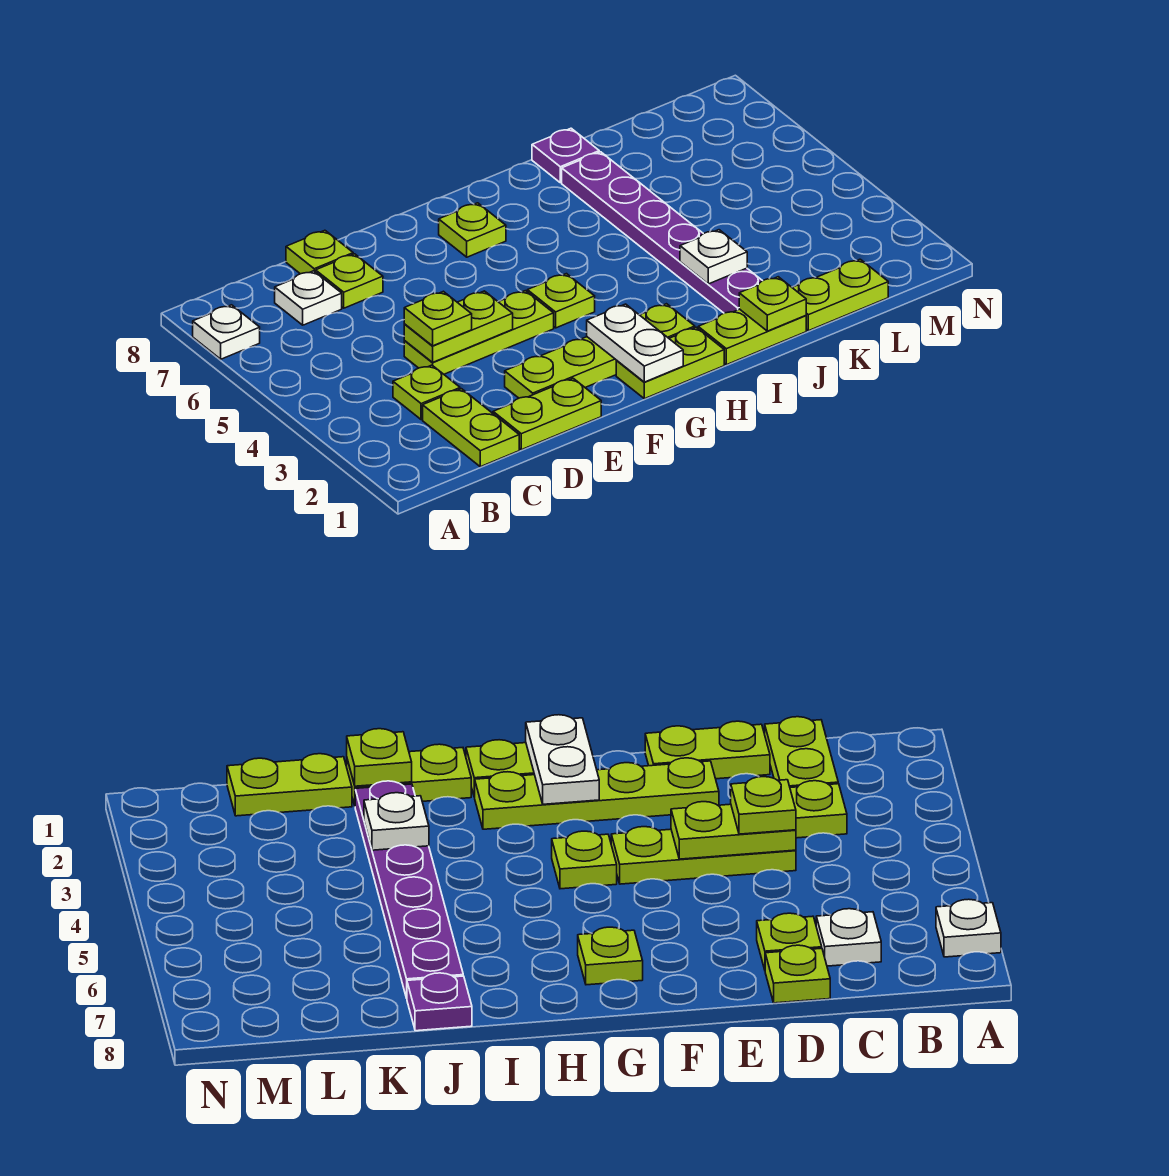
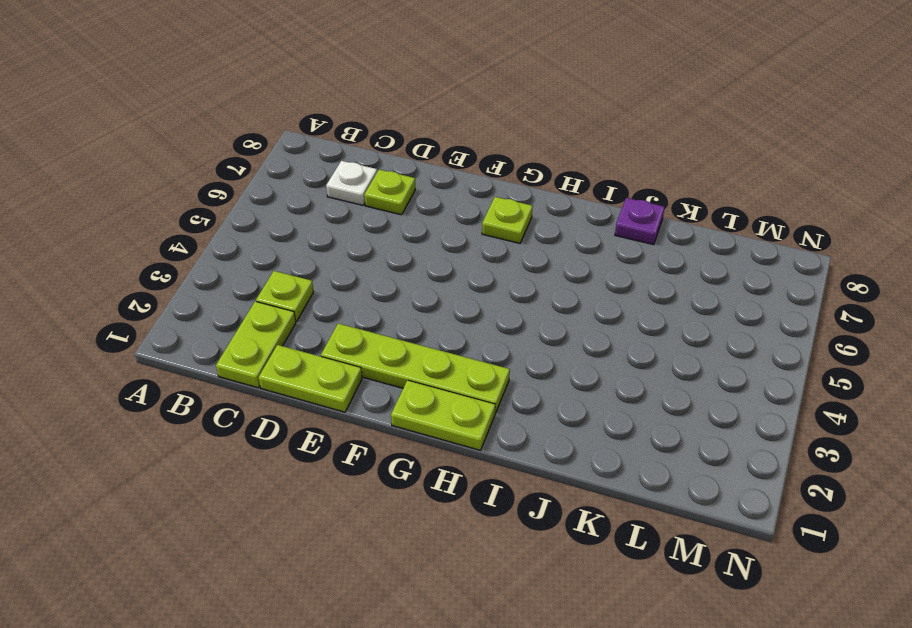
none -> white 1x1 plate [193,305,260,359]
none -> lime 1x3 plate [404,291,554,374]
none -> lime 1x1 plate [286,230,353,274]

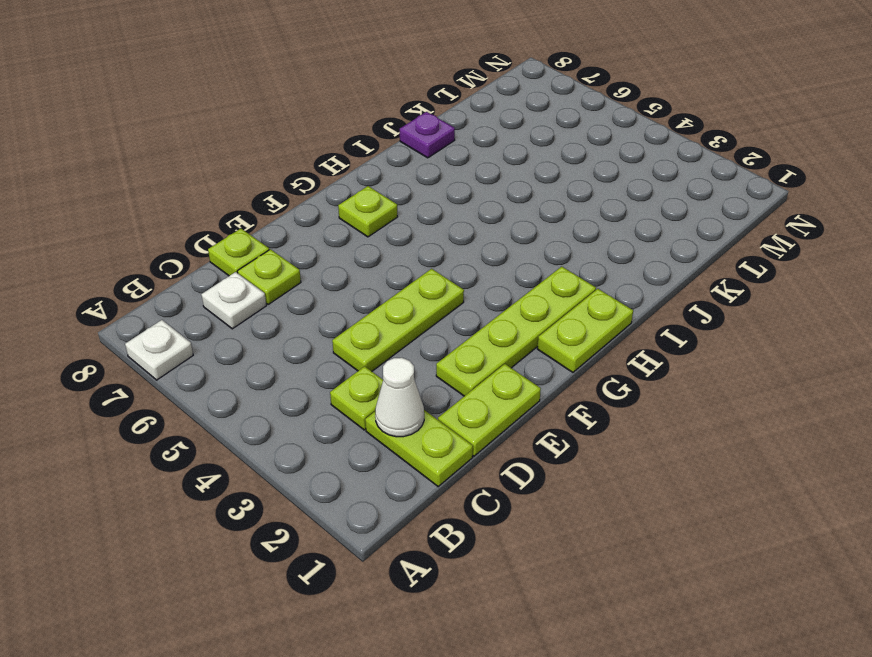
white 1x1 cone [375,358,424,437] -> none
none -> lime 1x1 plate [527,274,595,328]
none -> lime 1x2 plate [698,309,806,365]
none -> purple 1x6 plate [562,152,762,313]

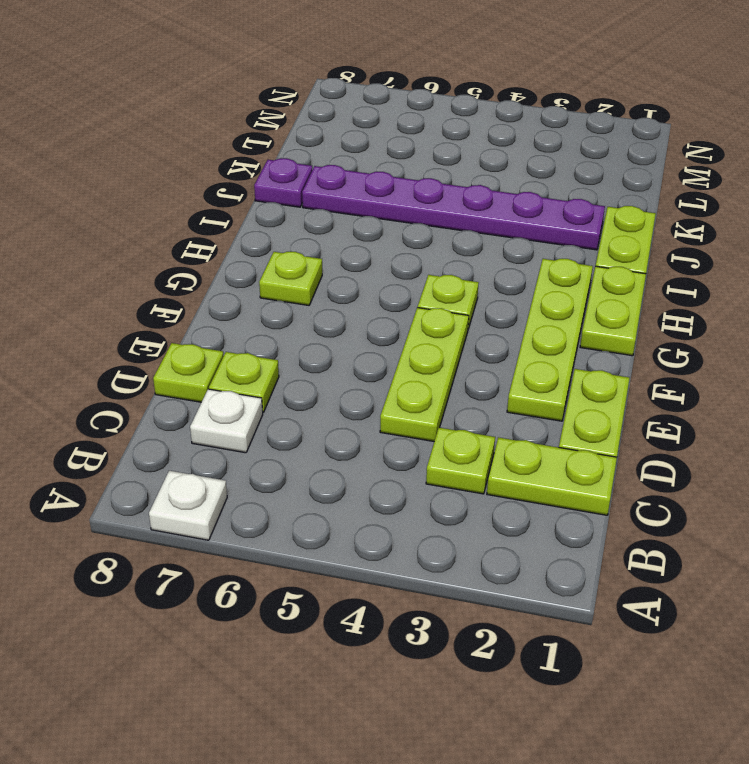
none -> lime 1x2 plate [792,259,888,331]
none -> lime 1x2 plate [404,291,513,362]
none -> white 1x2 plate [587,304,683,382]

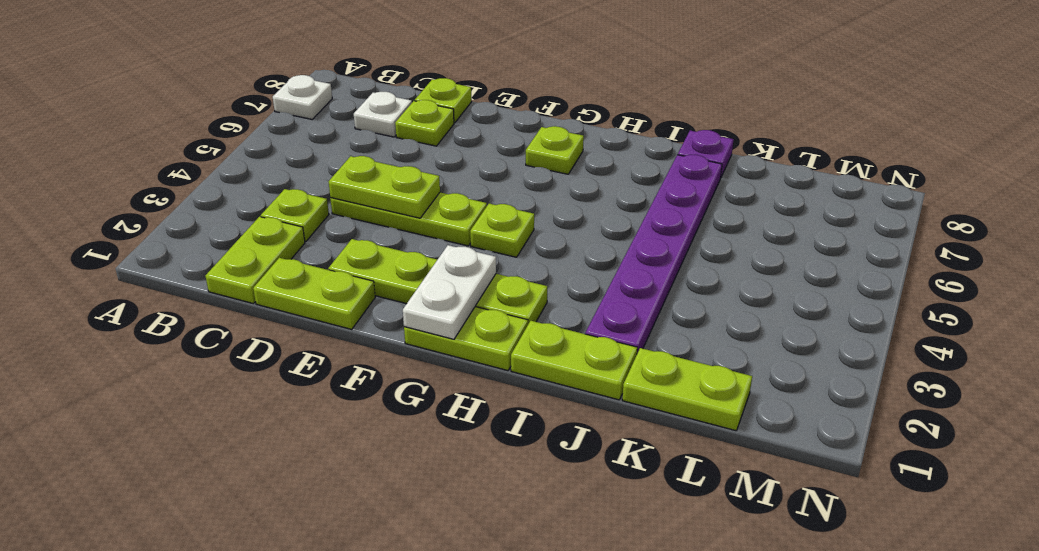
none -> lime 1x1 plate [739,277,806,331]
none -> white 1x1 plate [680,230,747,284]
none -> lime 1x1 plate [404,291,472,346]

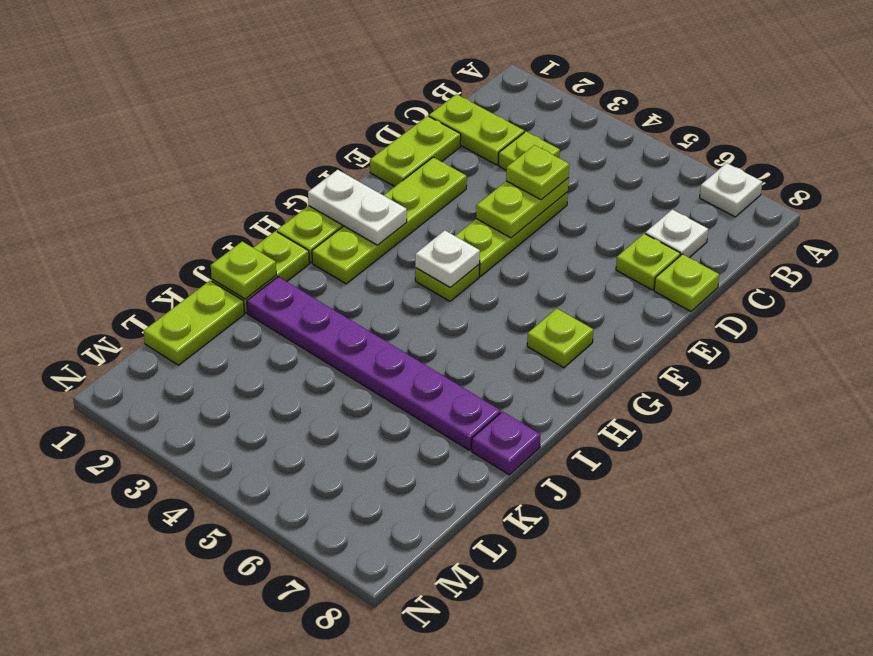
white 1x1 plate [415,230,480,288] -> white 1x1 plate moved to [680,230,747,284]

